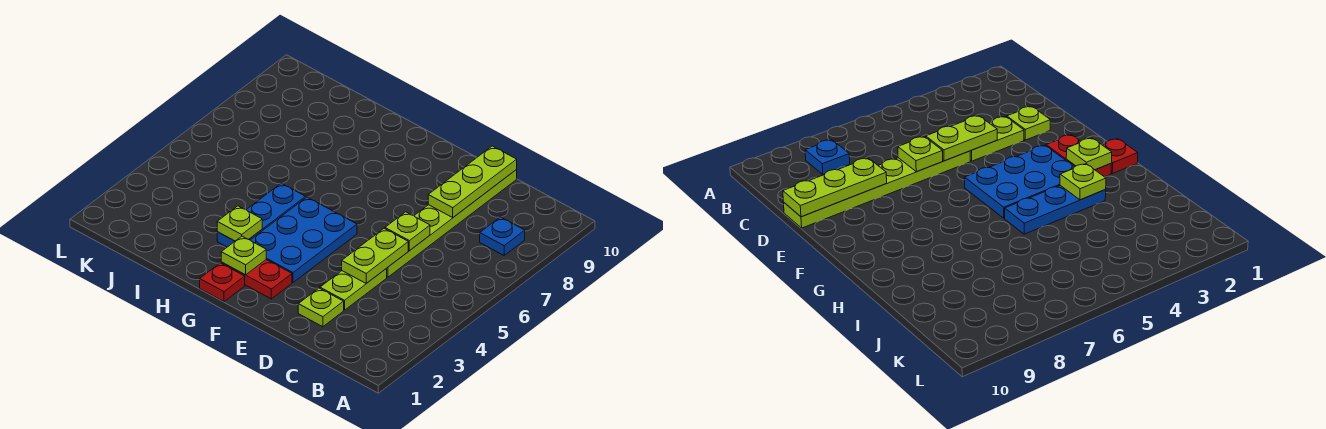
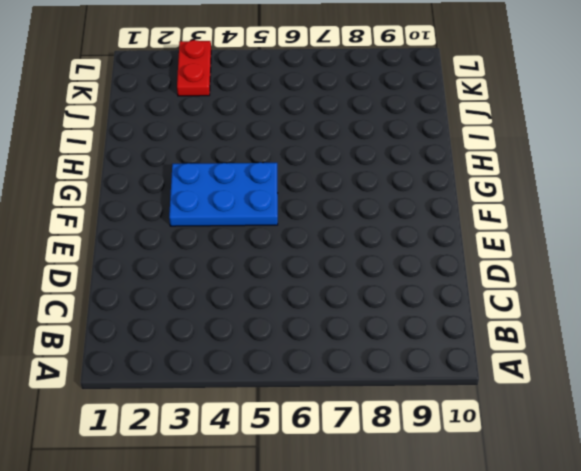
red 1x2 plate [177,40,211,96] -> red 1x2 plate moved to [221,260,292,299]
none -> blue 1x1 plate [480,217,525,255]
none -> lime 1x1 plate [298,288,344,327]
none -> lime 1x2 plate [320,268,387,310]

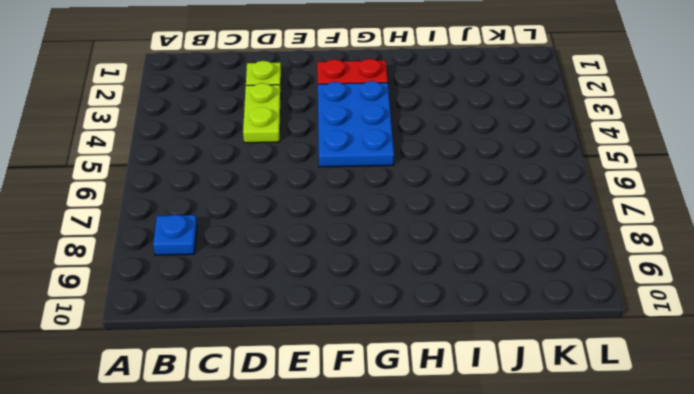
none -> lime 1x6 plate [387,170,517,277]
none -> red 1x1 plate [200,263,245,301]
none -> blue 1x3 plate [217,183,306,247]

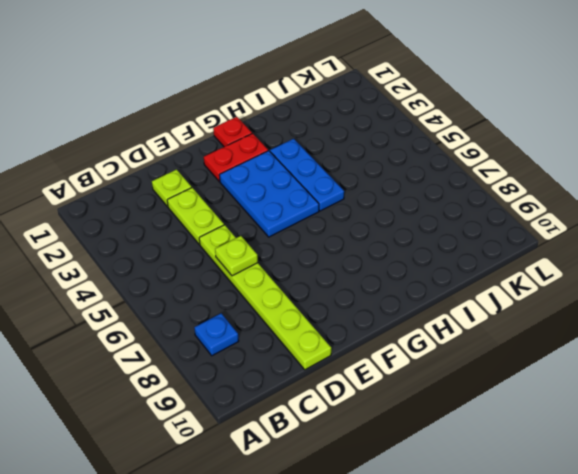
none -> lime 1x2 plate [342,229,408,283]
none -> lime 1x3 plate [428,146,517,217]
none -> lime 1x1 plate [221,236,266,275]

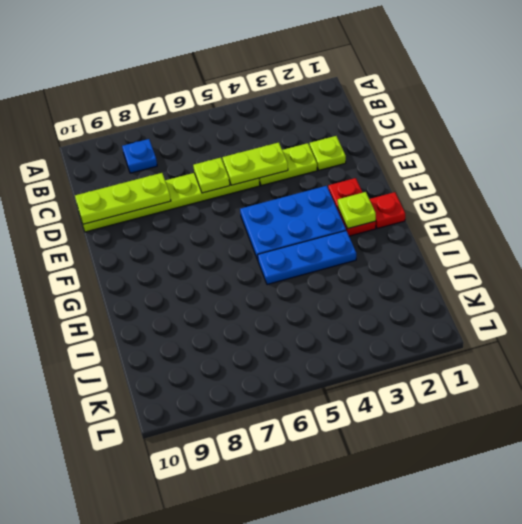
none -> lime 1x1 plate [217,206,262,241]

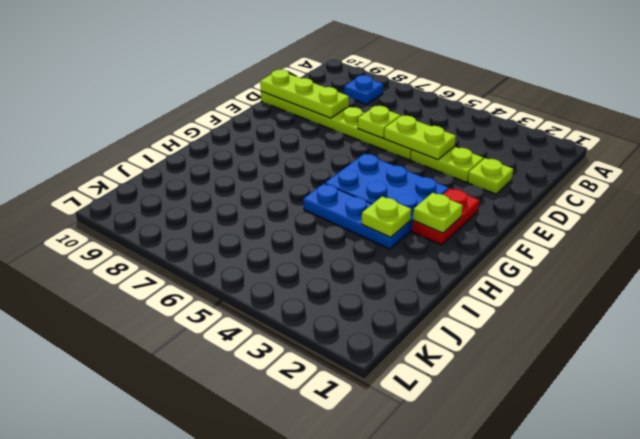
none -> red 1x1 plate [200,263,245,301]

